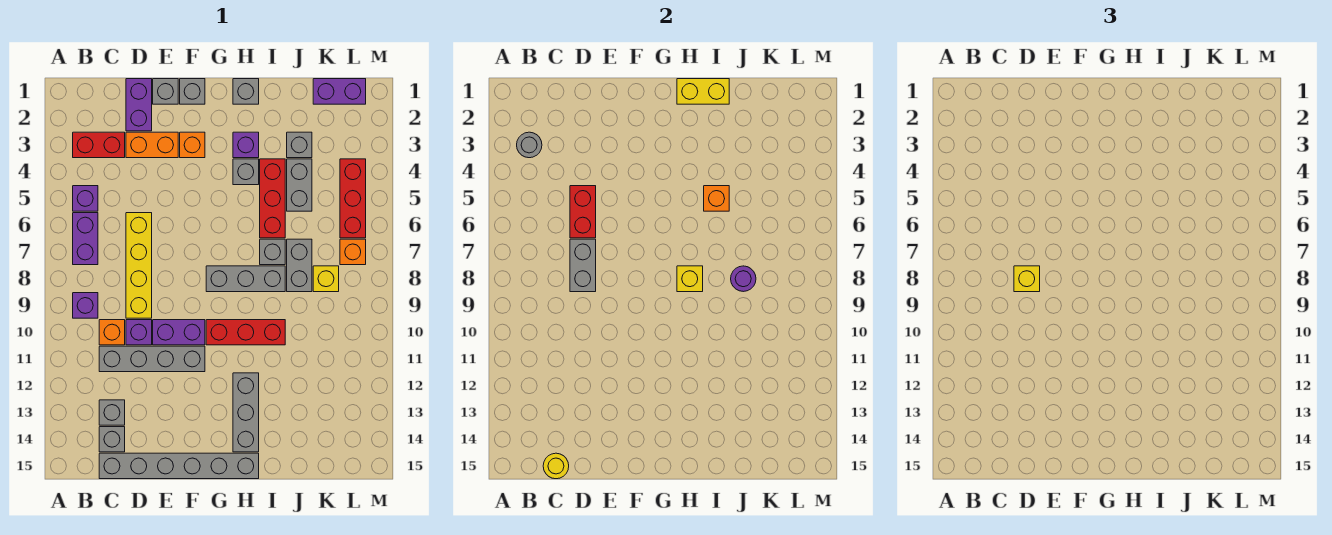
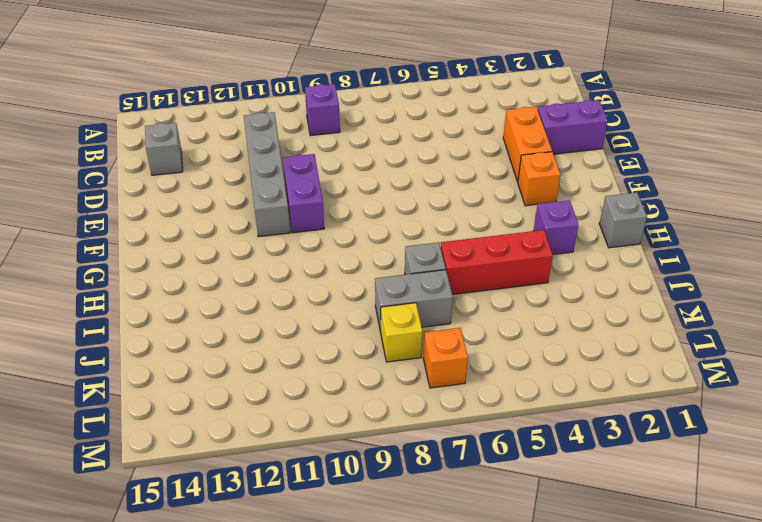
none -> red 1x2 brick [73,132,125,158]
none -> purple 1x1 brick [73,186,98,211]
none -> purple 1x2 brick [73,213,98,265]
none -> orange 1x1 brick [99,320,125,345]

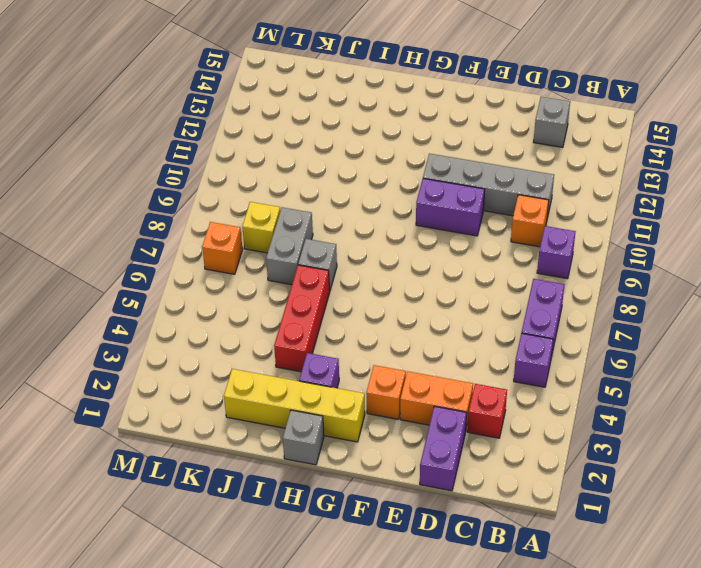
red 1x1 brick [467,384,507,438] -> red 1x2 brick [73,132,125,158]
yellow 1x4 brick [224,369,365,442] -> yellow 1x4 brick turned to [126,213,152,318]
none -> grey 1x1 brick [99,400,125,425]
none -> grey 1x6 brick [99,453,259,479]
none -> purple 1x1 brick [126,320,152,345]
none -> grey 1x1 brick [153,79,178,104]

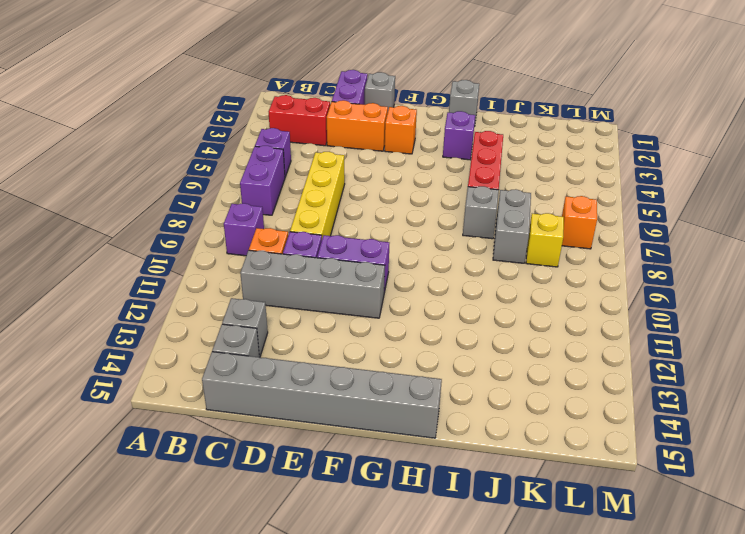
none -> grey 1x1 brick [180,79,205,104]
none -> grey 1x3 brick [206,266,285,292]
none -> red 1x3 brick [206,320,285,345]
none -> grey 1x1 brick [233,159,259,185]

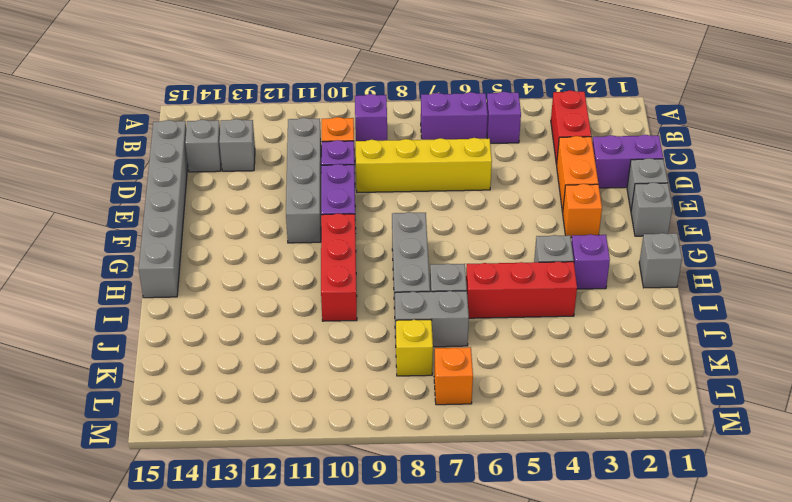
none -> grey 1x3 brick [233,373,259,452]
none -> grey 1x1 brick [287,132,312,158]
none -> grey 1x2 brick [287,159,312,211]
none -> purple 1x2 brick [313,79,366,104]

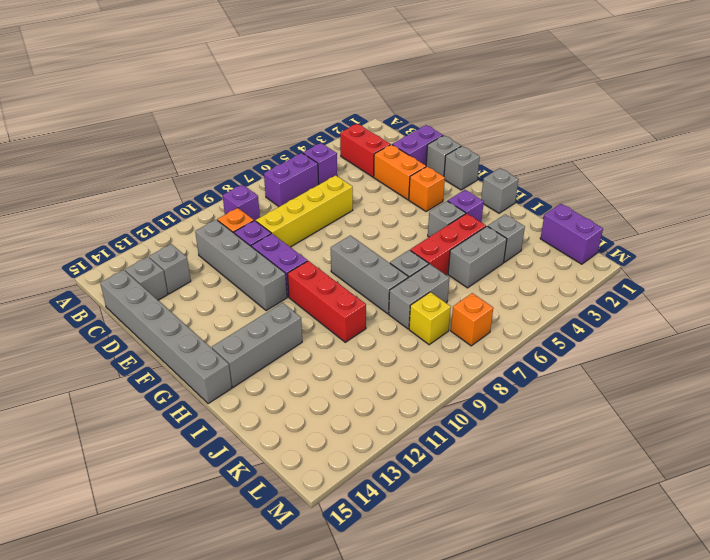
none -> red 1x3 brick [340,159,366,238]
none -> grey 1x1 round brick [517,132,542,158]
none -> yellow 1x1 round brick [543,453,569,479]
none -> red 1x2 brick [570,186,596,238]

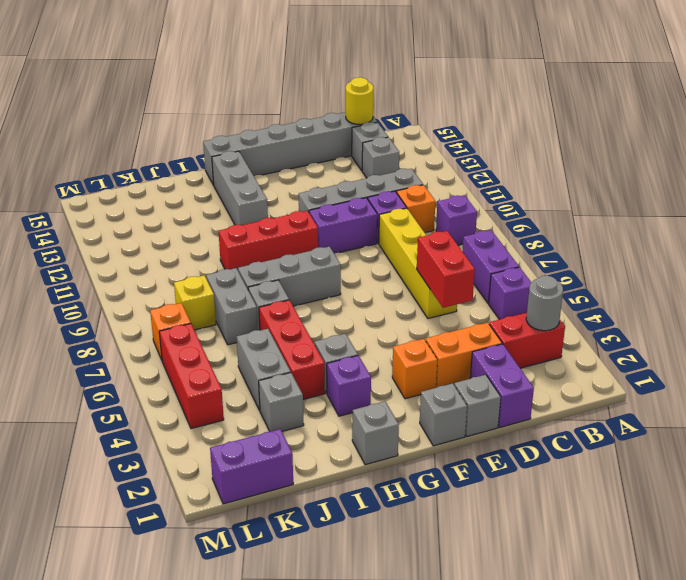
none -> grey 1x2 brick [570,239,596,292]
none -> yellow 1x2 brick [677,79,729,104]
none -> yellow 1x1 brick [677,266,703,292]
none -> orange 1x1 brick [704,186,729,211]

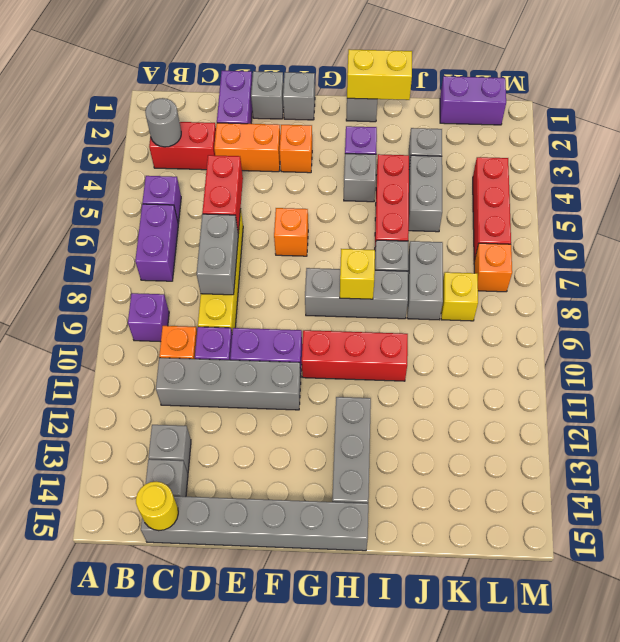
orange 1x1 brick [274,208,308,256] -> orange 1x1 brick moved to [704,186,729,211]
none -> purple 1x1 round brick [731,266,756,292]
none -> yellow 1x1 brick [1014,266,1040,292]

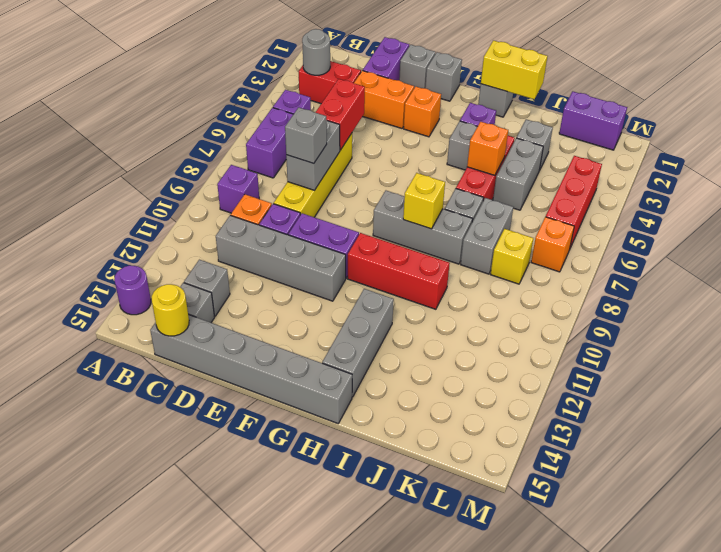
purple 1x1 round brick [114,265,151,315] -> purple 1x1 round brick moved to [731,266,756,292]
grey 1x1 brick [285,107,327,164] -> yellow 1x1 brick [1014,266,1040,292]

